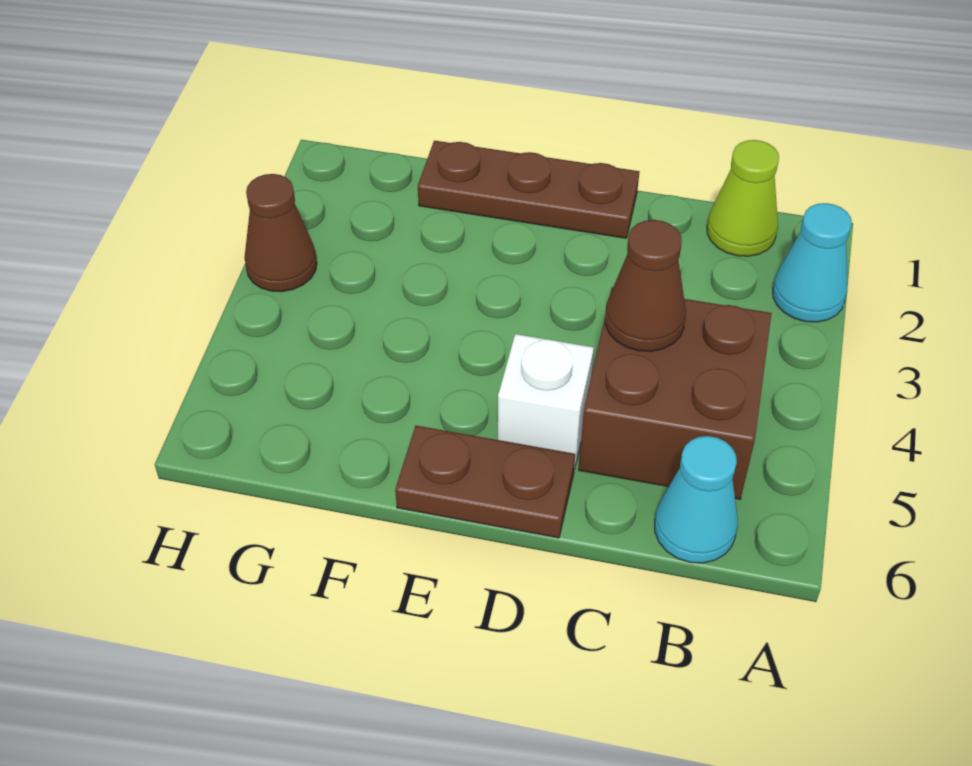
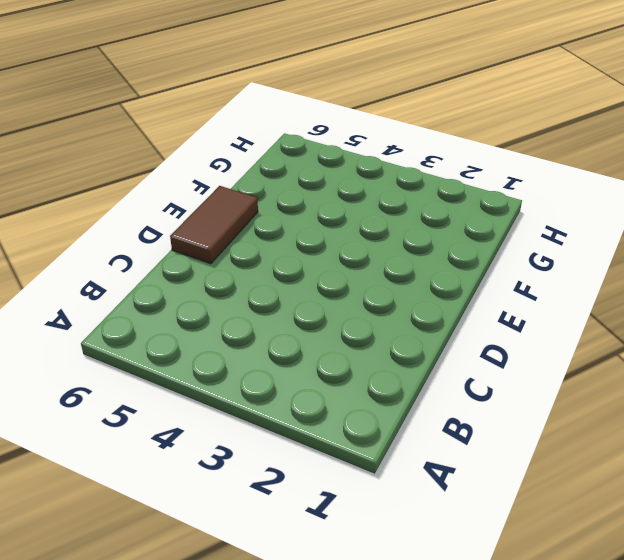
brown 1x2 tile [170,186,258,264] -> brown 1x2 plate [395,426,575,538]
none -> cyan 1x1 cone [773,203,852,322]
none -> lime 1x1 cone [707,140,779,256]

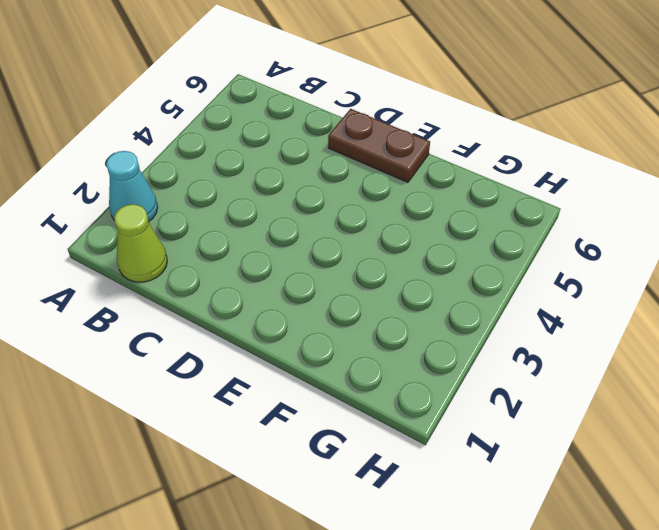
none -> brown 2x2 brick [579,287,772,499]
none -> cyan 1x1 cone [655,436,738,563]

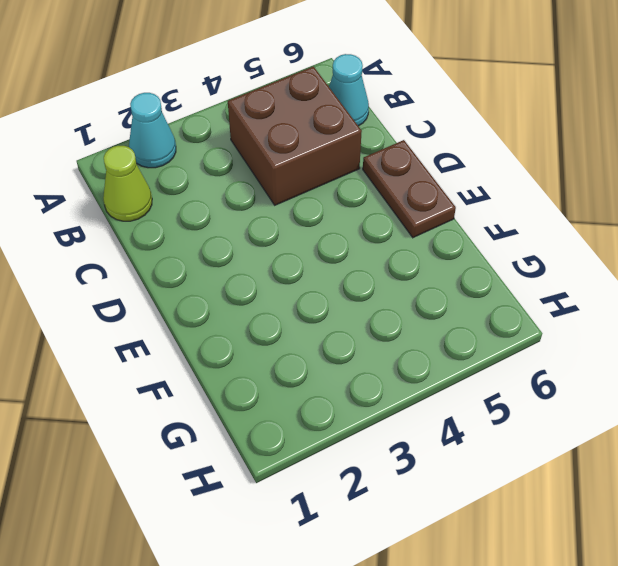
none -> brown 1x3 plate [418,141,639,238]
none -> white 1x1 brick [498,334,594,469]

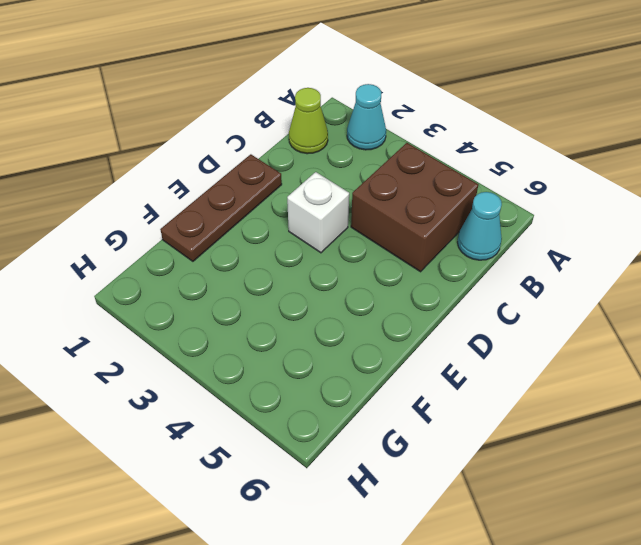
white 1x1 brick [287,172,349,253] -> white 1x1 brick moved to [498,334,594,469]
none -> brown 1x2 plate [395,426,575,538]
none -> brown 1x1 cone [244,174,317,292]

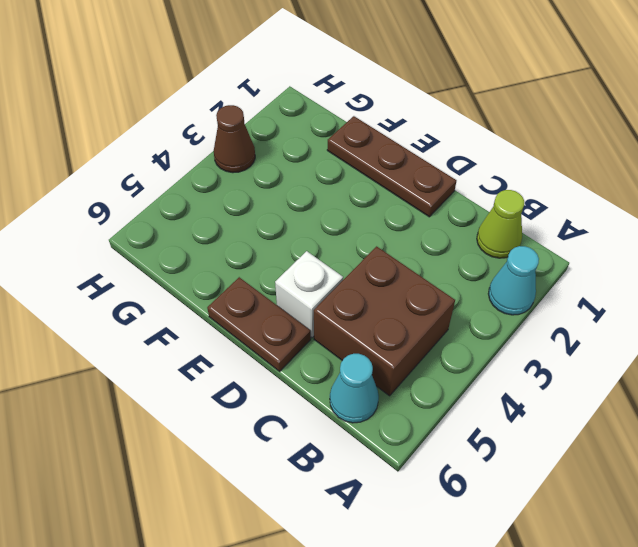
none -> brown 1x1 cone [605,220,686,351]

